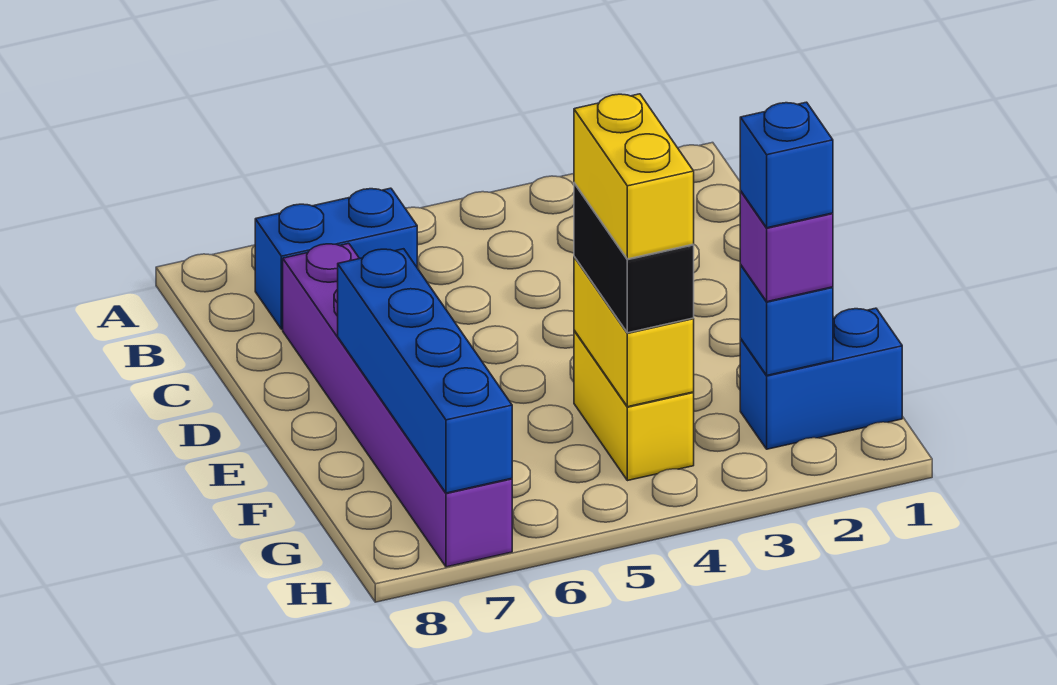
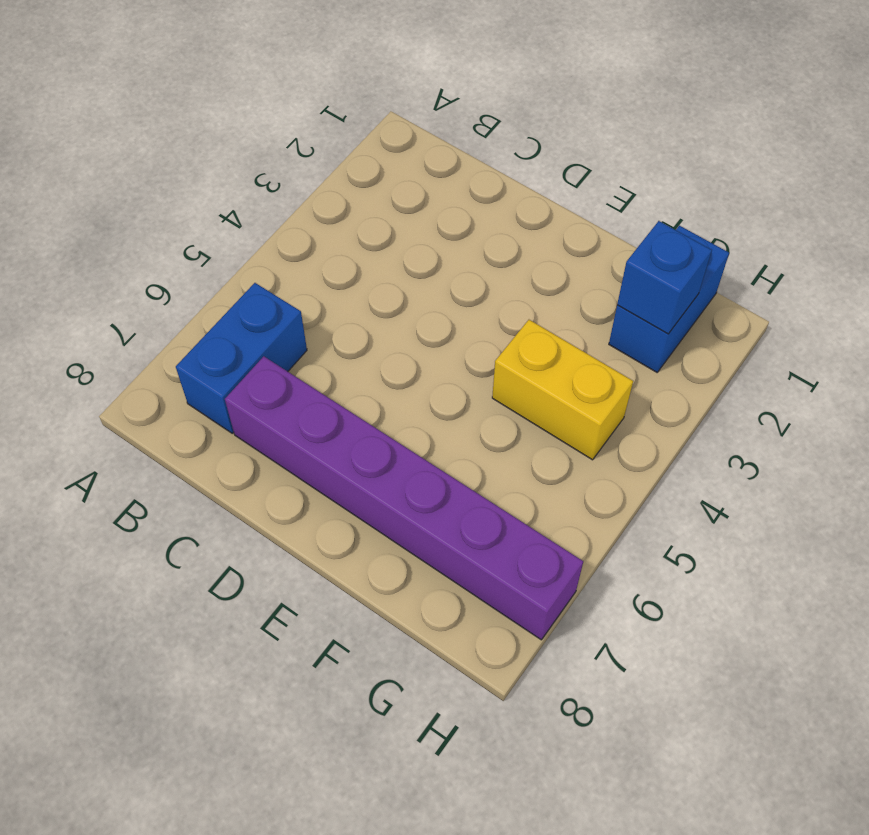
none -> blue 1x4 brick [338,249,512,493]
none -> yellow 1x2 brick [574,257,694,407]

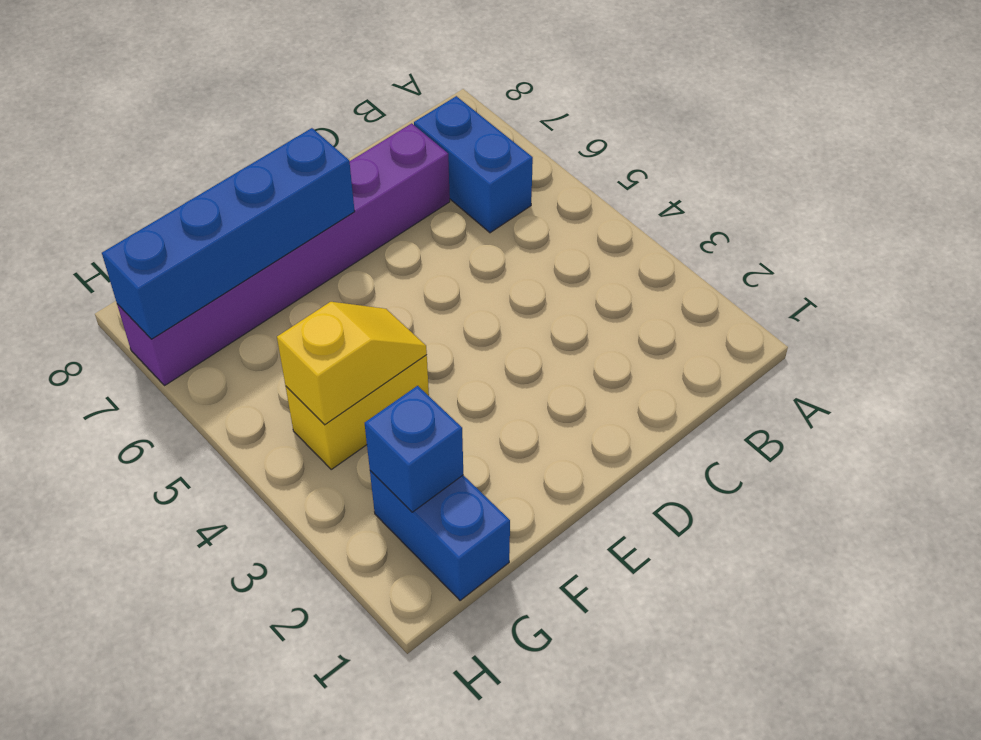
yellow 1x2 slope [277,302,427,425] -> yellow 1x2 brick [574,257,694,407]
none -> black 1x2 brick [574,183,694,333]
none -> purple 1x1 brick [740,191,833,302]

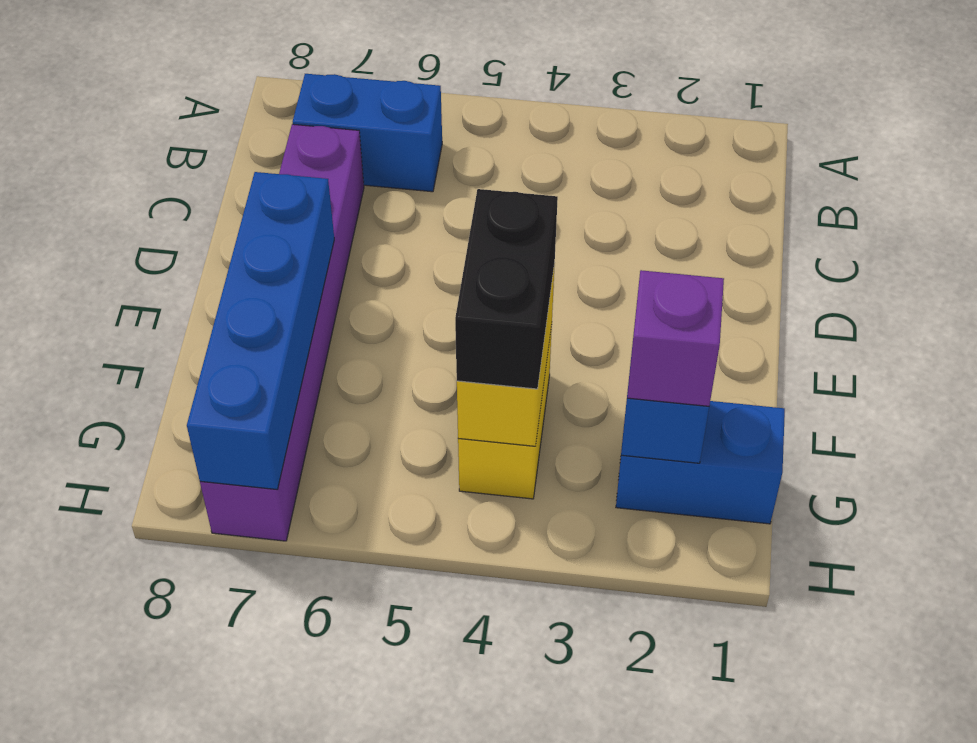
none -> yellow 1x2 brick [574,94,694,259]
none -> blue 1x1 brick [740,102,833,228]

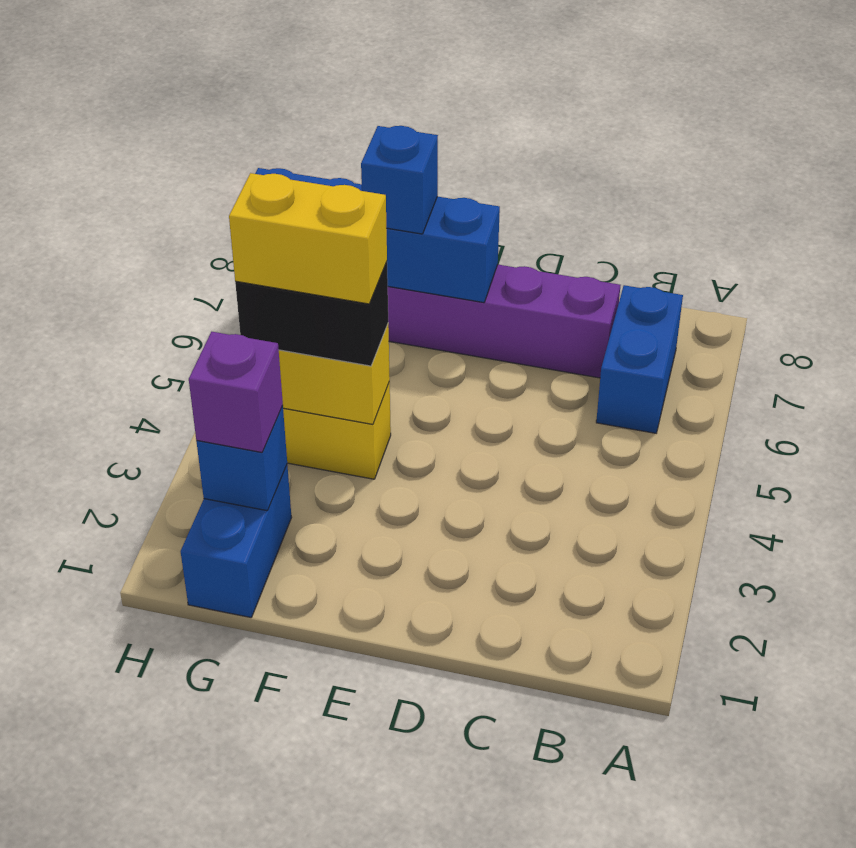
blue 1x1 brick [361,126,438,234] -> blue 1x1 brick moved to [740,102,833,228]

